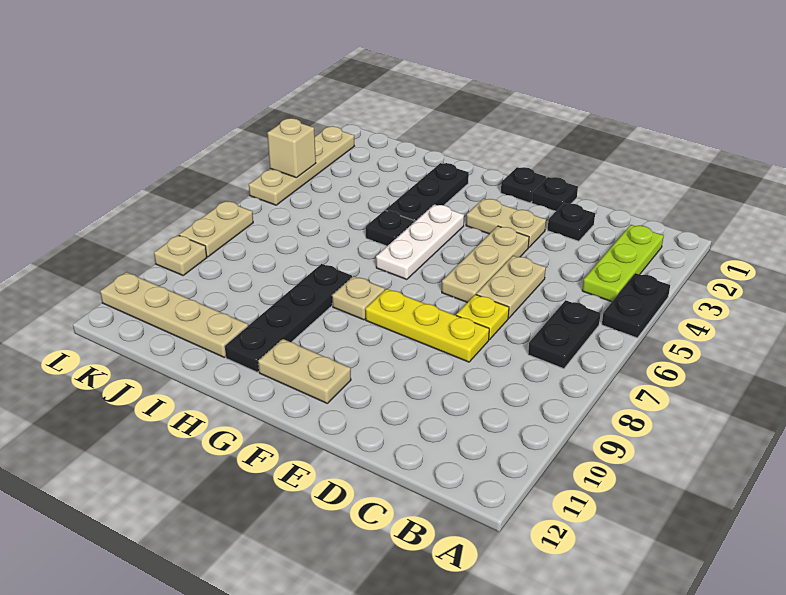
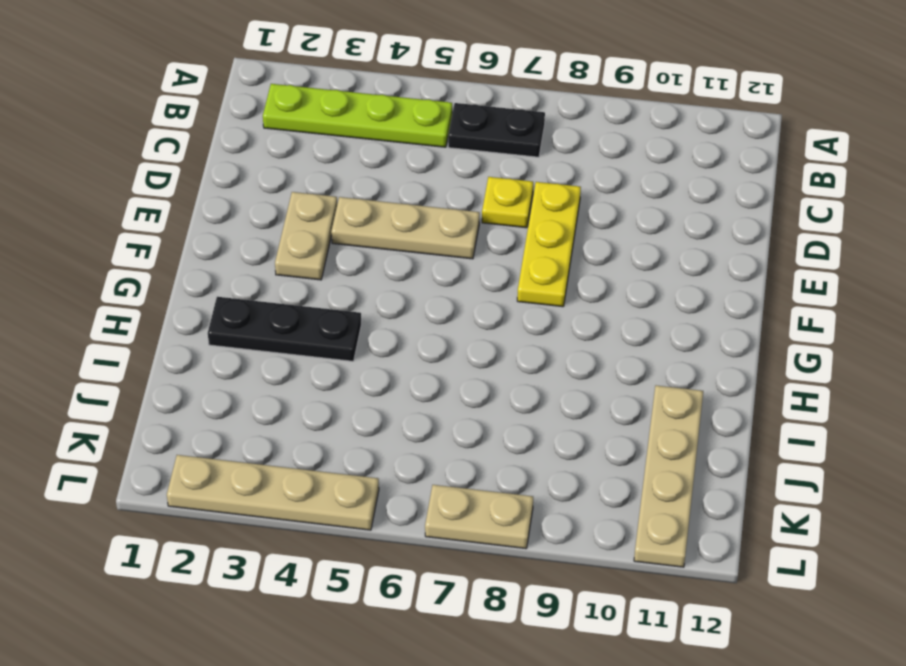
lime 1x4 plate [263,84,452,147] -> lime 1x3 plate [582,225,664,302]
none -> black 1x2 plate [602,273,670,338]
none -> black 1x1 plate [547,203,595,241]
none -> tan 1x2 plate [476,256,546,318]

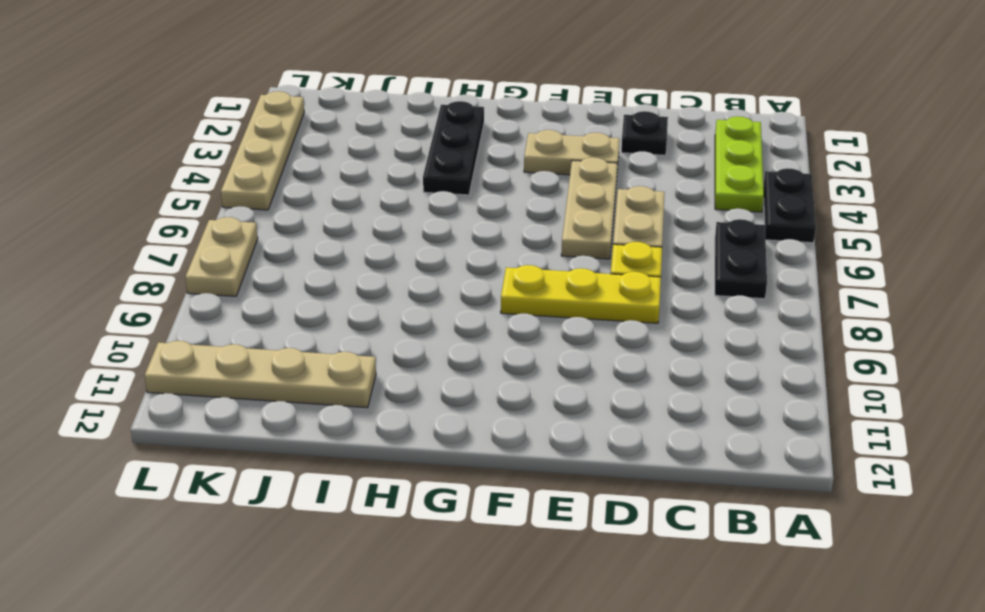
none -> black 1x1 plate [532,177,578,211]
none -> black 1x1 plate [501,167,546,203]
none -> tan 1x2 plate [258,339,351,403]

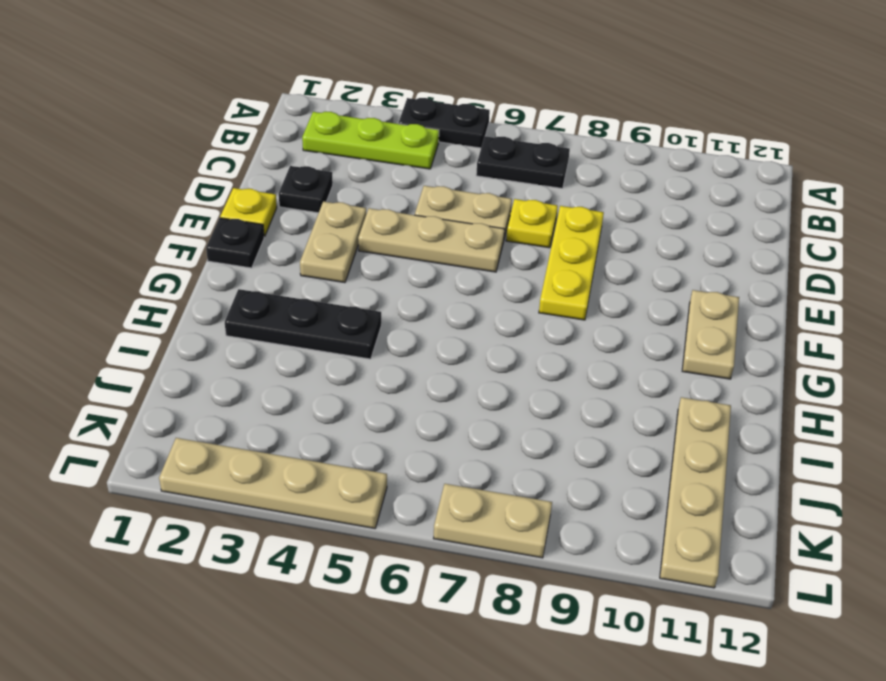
yellow 1x1 plate [220,188,277,237] -> black 1x1 plate [532,177,578,211]
none -> white 1x3 plate [376,204,464,280]
none -> tan 1x1 plate [332,276,385,320]
none -> black 1x1 plate [366,210,414,246]

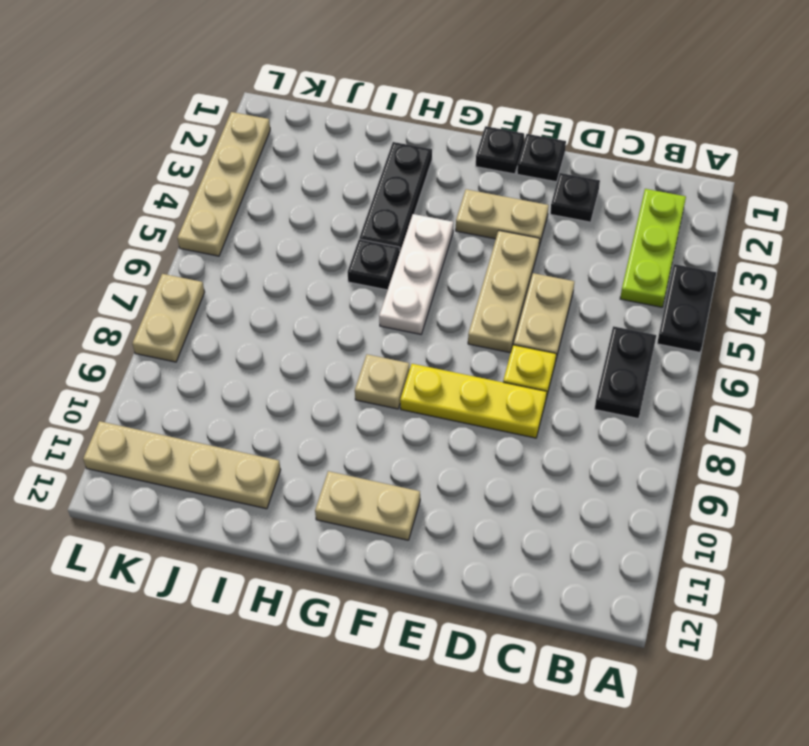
none -> black 1x4 plate [225,264,352,372]
none -> tan 1x1 plate [154,235,207,275]
none -> tan 1x1 brick [267,118,316,178]

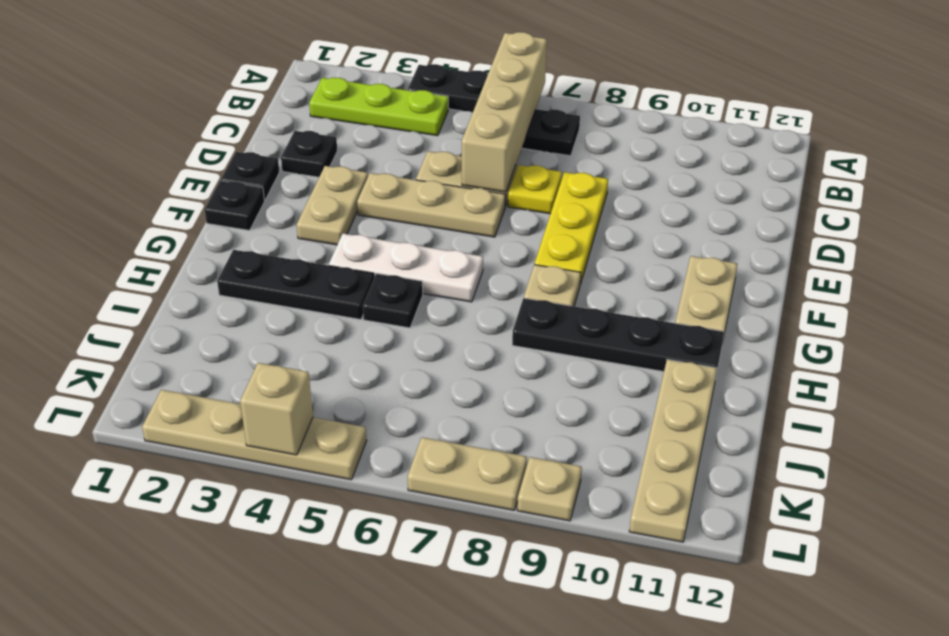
tan 1x4 brick [462,32,547,192] -> none

